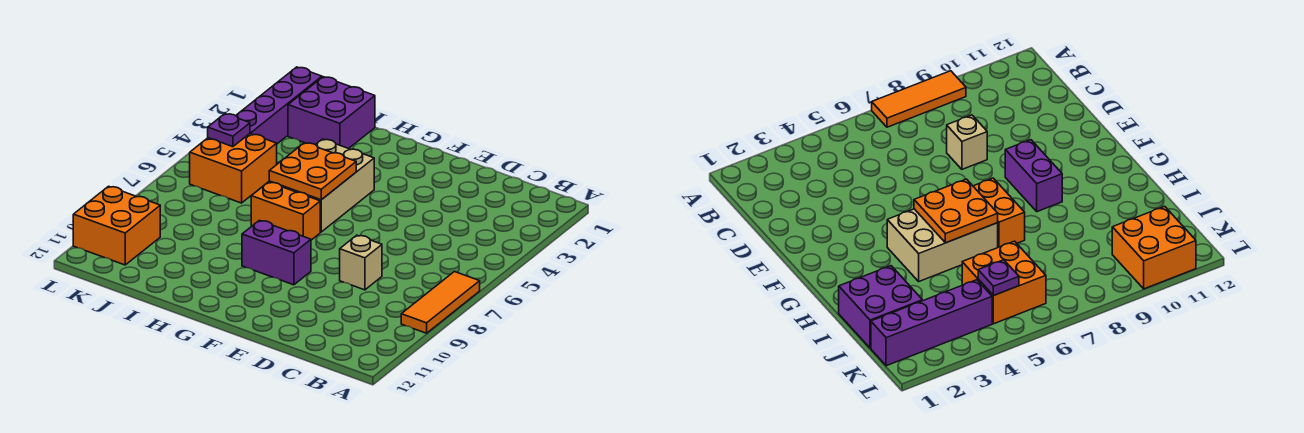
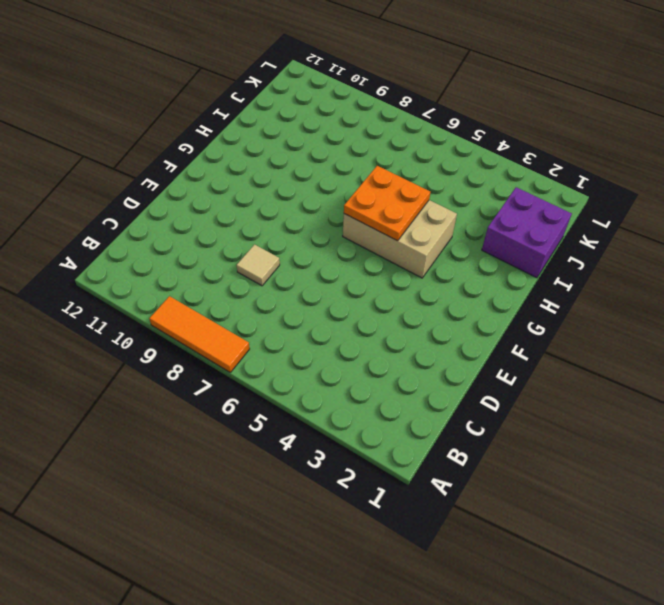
tan 1x1 tile [237,245,280,286] -> tan 1x1 brick [340,235,382,290]
none -> purple 1x2 brick [242,220,311,285]
none -> orange 1x2 brick [251,182,320,240]

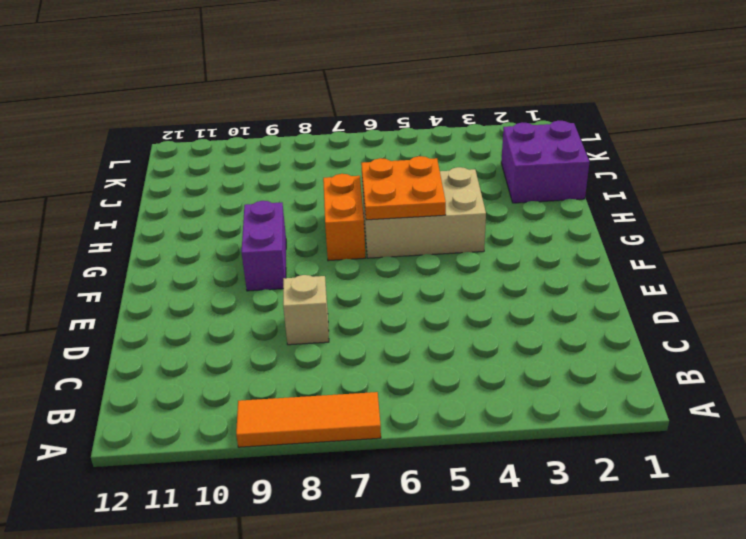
none -> orange 2x2 brick [190,134,277,203]
none -> purple 1x4 brick [236,67,322,144]

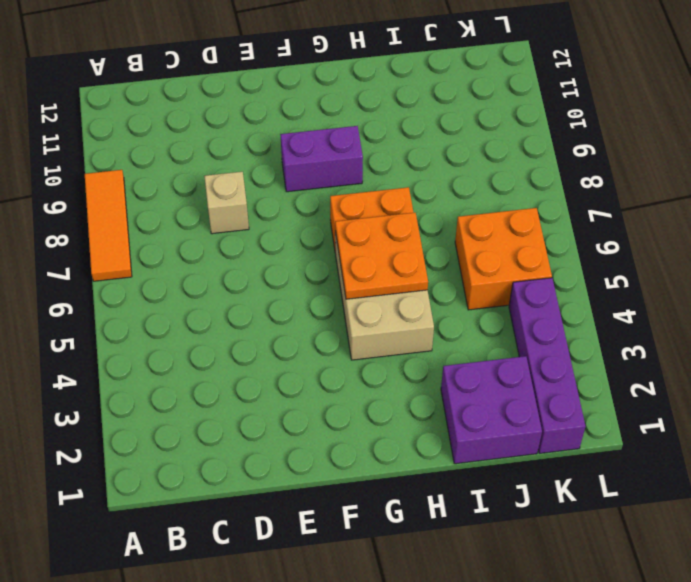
none -> orange 2x2 brick [73,186,160,265]
none -> purple 1x1 plate [208,114,250,147]

